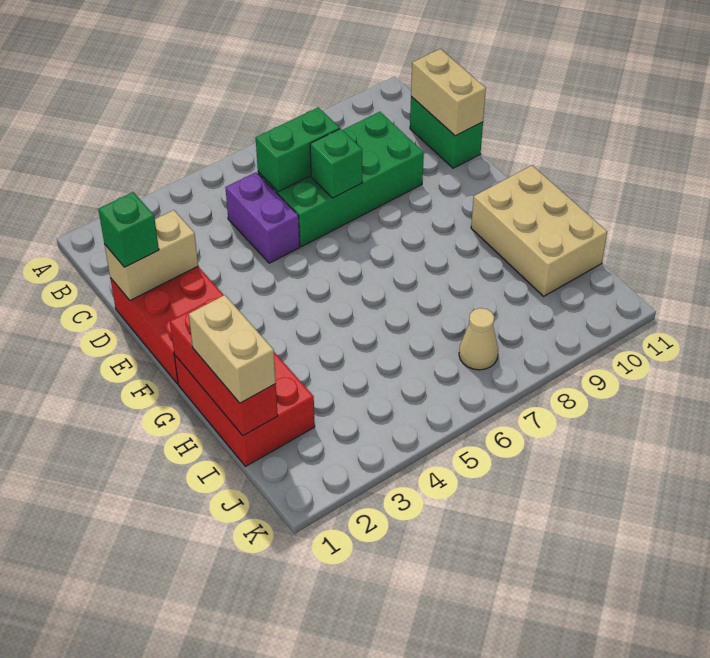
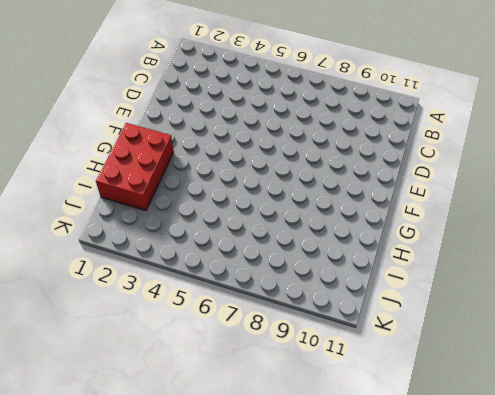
none -> purple 1x2 brick [225,172,300,263]
none -> green 2x4 brick [258,112,424,247]
none -> green 1x2 brick [410,96,483,168]

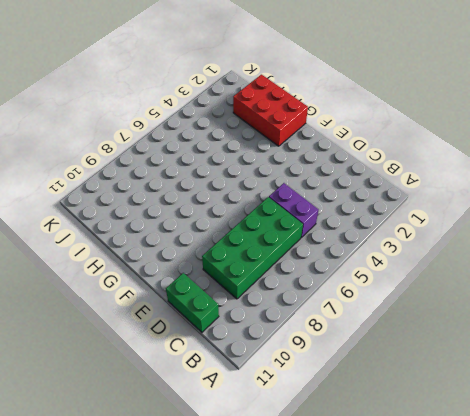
none -> red 2x3 brick [110,267,224,384]
none -> tan 2x3 brick [471,166,607,296]
none -> tan 1x1 cone [459,308,498,370]

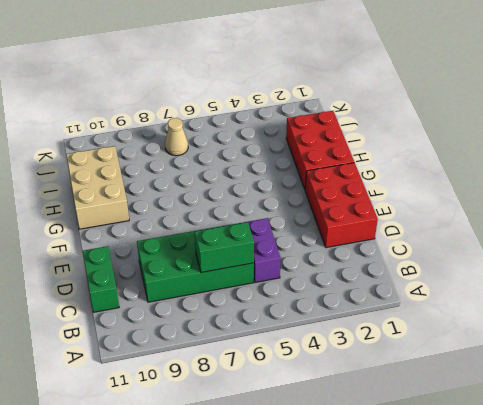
none -> tan 1x2 brick [411,49,486,136]
none -> tan 1x2 brick [104,210,198,301]
none -> green 1x1 brick [310,129,362,198]

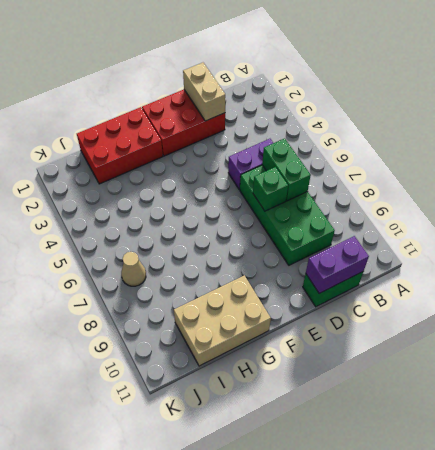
purple 1x2 brick [306,236,369,293] -> tan 1x2 brick [411,49,486,136]
none -> red 1x3 brick [170,303,278,436]
none -> green 1x1 brick [98,192,159,267]
none -> tan 1x2 brick [189,295,276,403]

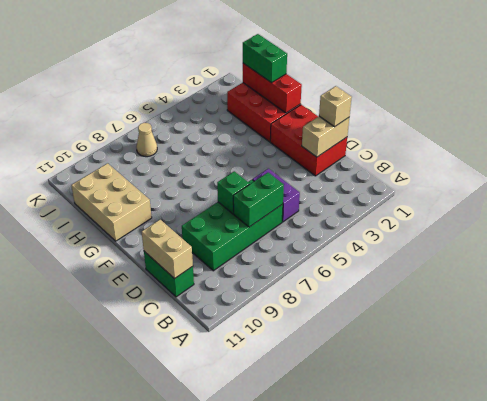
tan 1x1 brick [319,86,352,127] -> green 1x1 brick [98,192,159,267]
green 1x2 brick [243,34,287,83] -> tan 1x2 brick [189,295,276,403]

